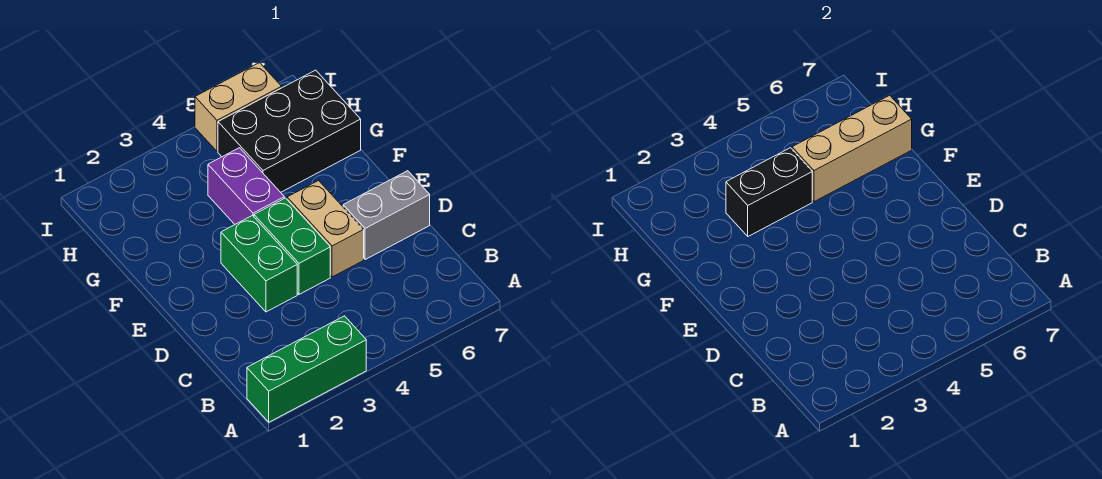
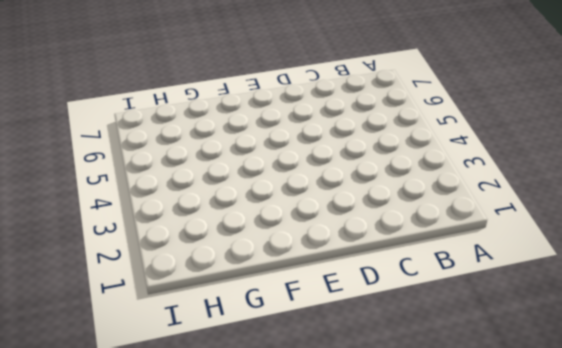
none -> green 1x3 brick [247,316,366,422]
none -> green 1x2 brick [221,215,297,312]

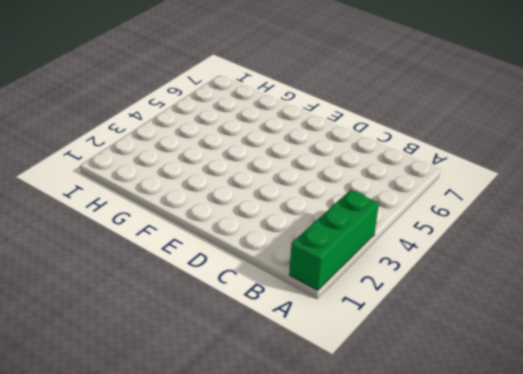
none -> green 1x2 brick [221,215,297,312]
none -> green 1x2 brick [254,198,330,294]

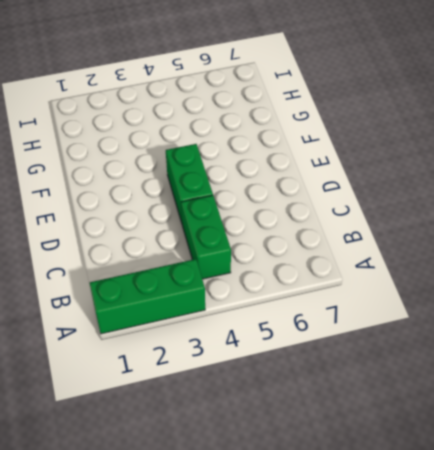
green 1x2 brick [181,195,231,279] -> green 1x2 brick moved to [221,215,297,312]
none -> tan 1x2 brick [287,181,364,277]
none -> grey 1x2 brick [343,171,430,260]

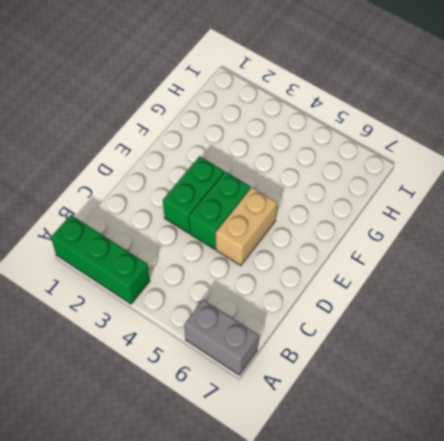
grey 1x2 brick [184,300,258,375] -> grey 1x2 brick moved to [343,171,430,260]
none -> purple 1x2 brick [208,148,284,224]
none -> black 2x3 brick [218,70,361,192]

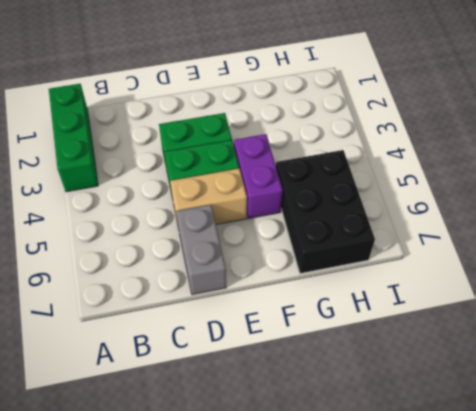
purple 1x2 brick [234,134,283,219] -> purple 1x2 brick turned to [208,148,284,224]
none -> tan 1x2 brick [195,63,282,151]
none -> black 1x2 brick [726,148,812,236]

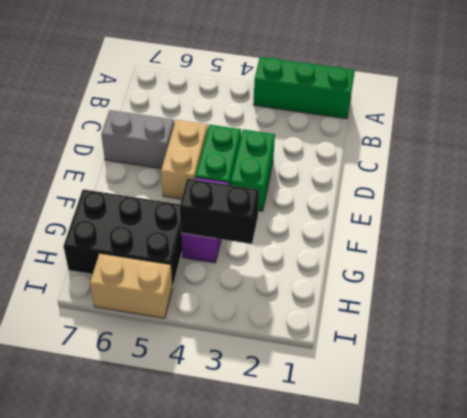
none -> tan 1x3 brick [792,95,912,202]

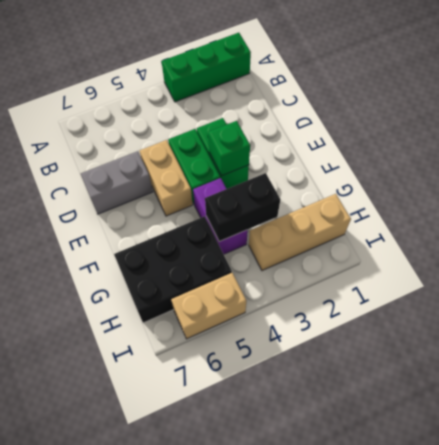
green 1x1 brick [208,121,250,176] -> none
tan 1x3 brick [249,194,351,271] -> tan 1x3 brick moved to [792,95,912,202]

